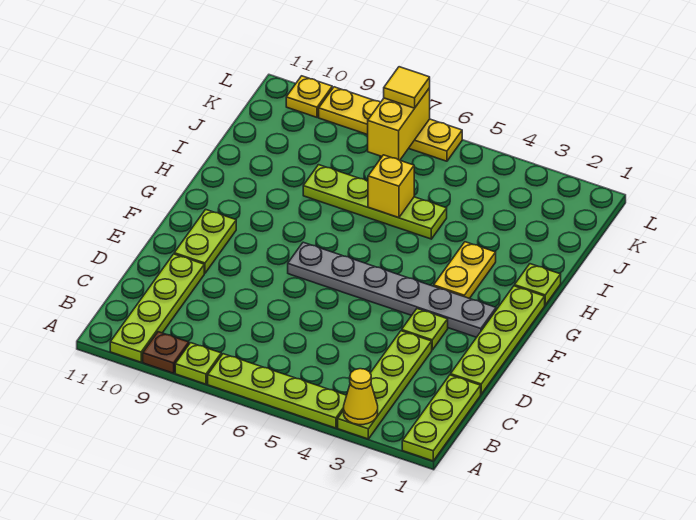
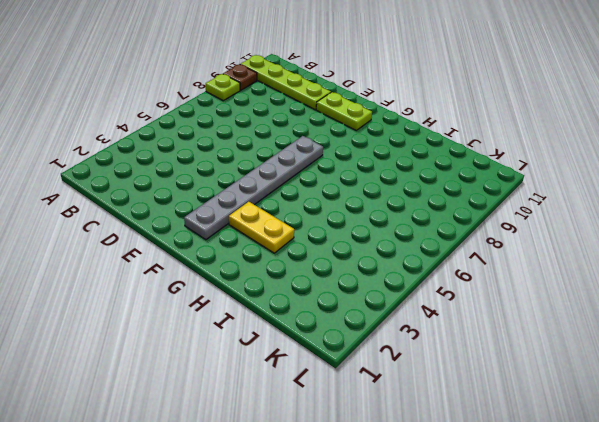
none -> lime 1x3 plate [402,375,481,461]
none -> lime 1x4 plate [338,331,432,439]
none -> lime 1x4 plate [208,354,347,428]

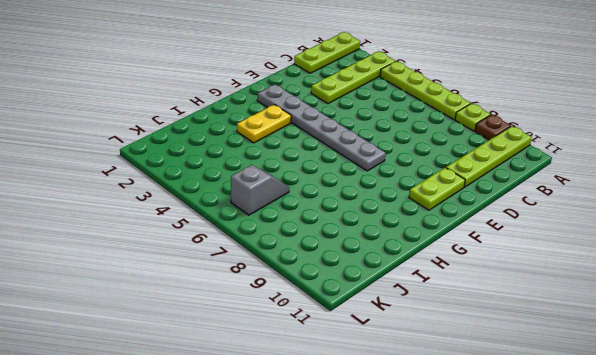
grey 1x2 slope [231,165,289,215] -> none
none -> lime 1x4 plate [450,286,545,394]
none -> lime 1x1 plate [402,309,448,350]
none -> lime 1x1 plate [514,264,561,305]

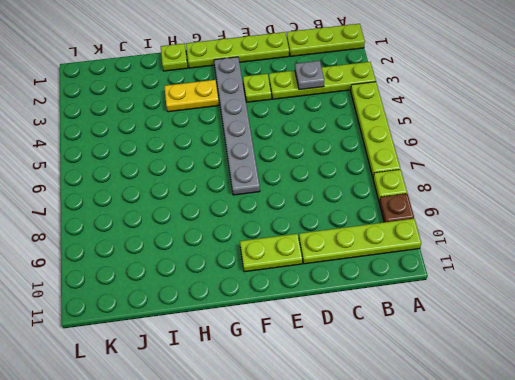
grey 1x1 plate [295,61,324,90] -> none
none -> lime 1x4 plate [303,165,447,239]
none -> yellow 1x4 plate [319,87,462,161]
none -> yellow 1x1 plate [286,76,332,117]

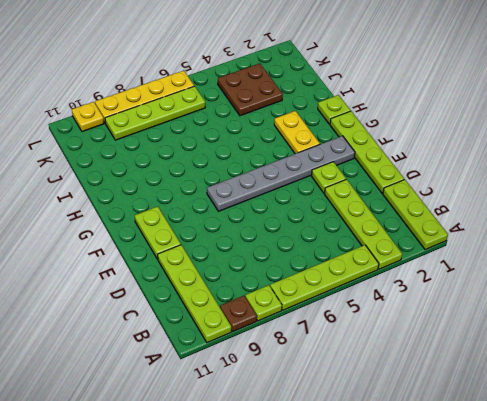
brown 2x2 plate [218,63,283,116] -> none
lime 1x4 plate [105,86,205,140] -> lime 1x4 plate moved to [303,165,447,239]
none -> yellow 1x1 cone [344,369,378,425]
none -> yellow 1x1 brick [368,155,414,218]
none -> yellow 1x2 brick [368,88,430,160]

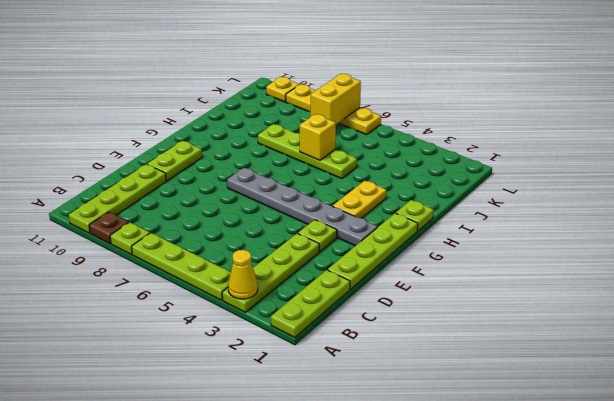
none -> yellow 1x1 tile [384,67,430,108]

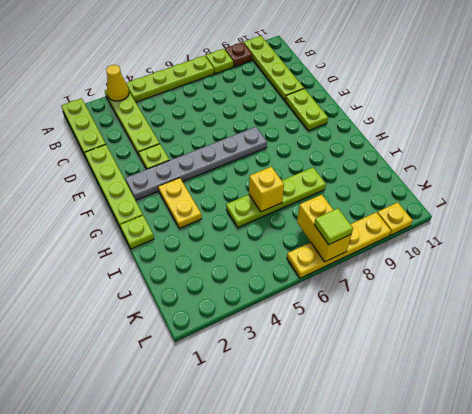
lime 1x1 tile [314,208,353,245] -> yellow 1x1 tile [384,67,430,108]

